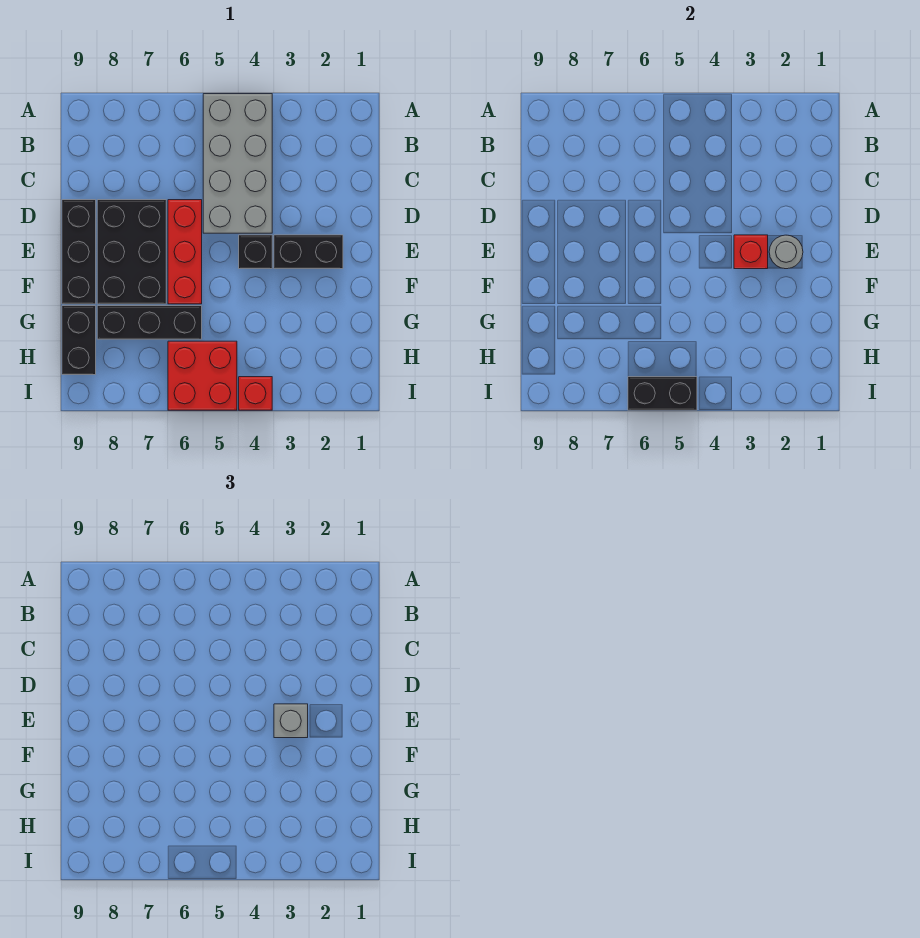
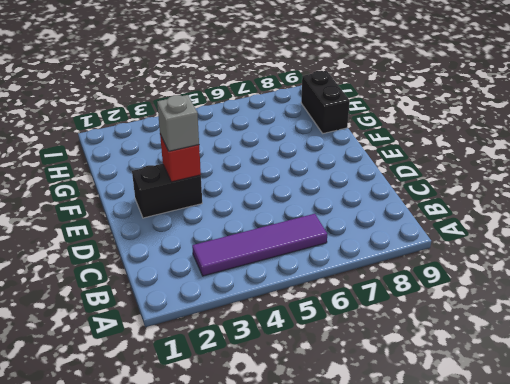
purple 1x4 tile [192,214,327,276] -> grey 2x4 brick [203,94,272,233]
none -> red 1x3 brick [168,200,202,304]
none -> black 2x3 brick [97,200,166,304]
none -> black 1x3 brick [62,200,96,304]

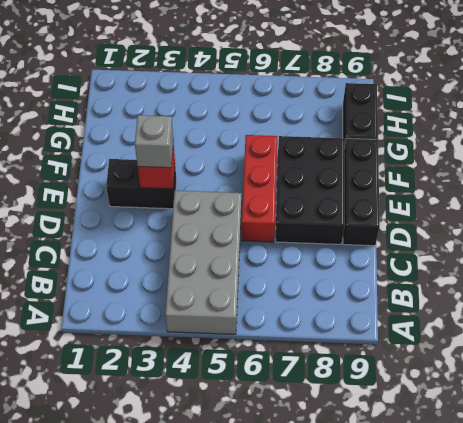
none -> black 1x1 brick [239,235,272,269]
none -> black 1x3 brick [97,306,202,339]
none -> red 2x2 brick [168,341,237,410]

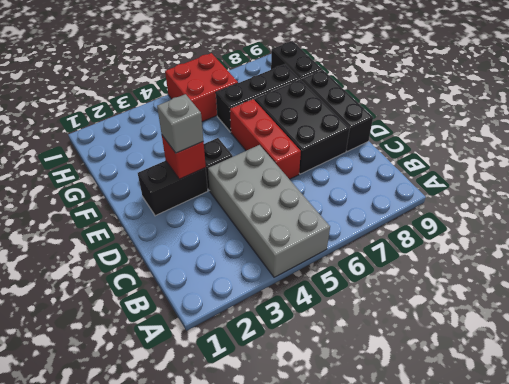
none -> red 1x1 brick [239,377,272,410]
none -> grey 1x1 round brick [769,235,803,269]
none -> black 1x2 brick [628,377,697,410]

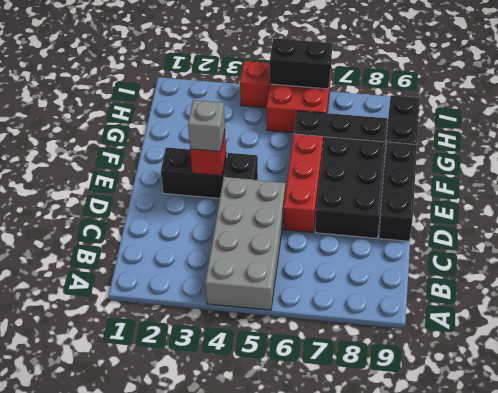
none -> grey 1x1 round brick [769,235,803,269]

